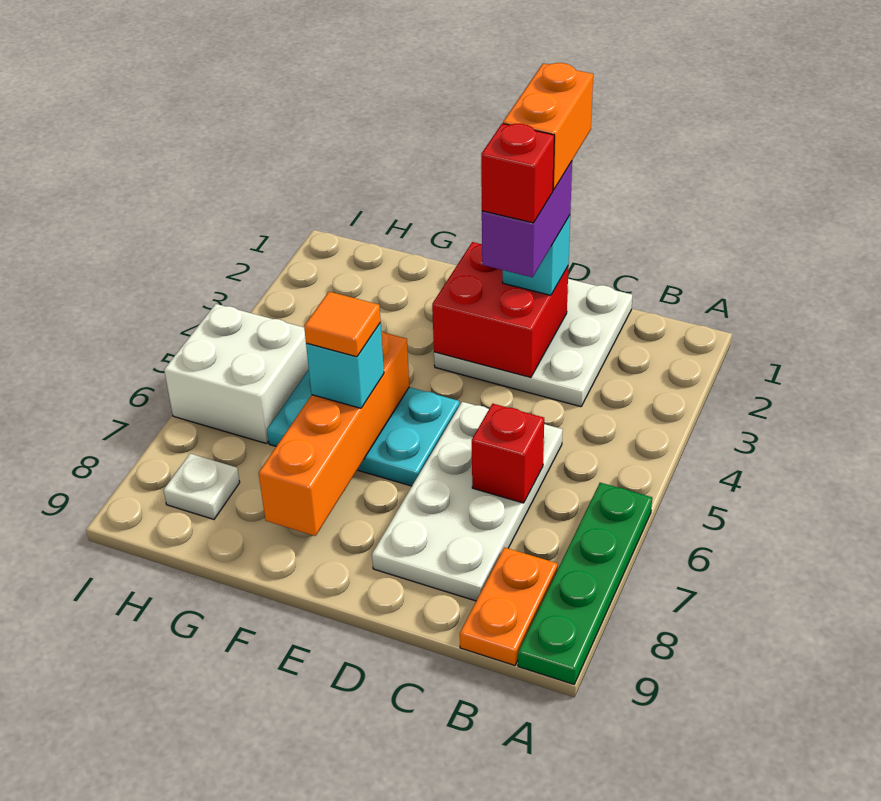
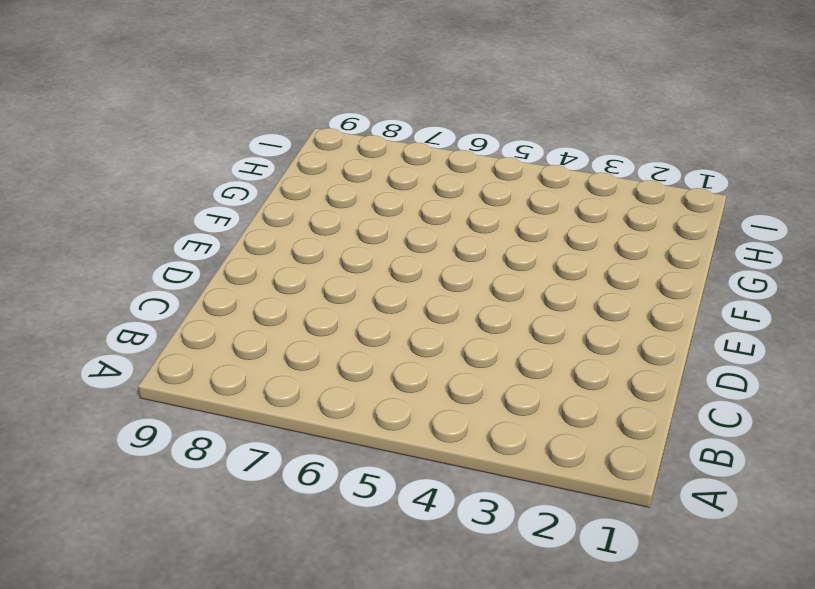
none -> green 1x4 plate [518,483,652,684]
none -> orange 1x2 plate [460,547,558,666]
none -> white 3x3 plate [434,279,632,407]

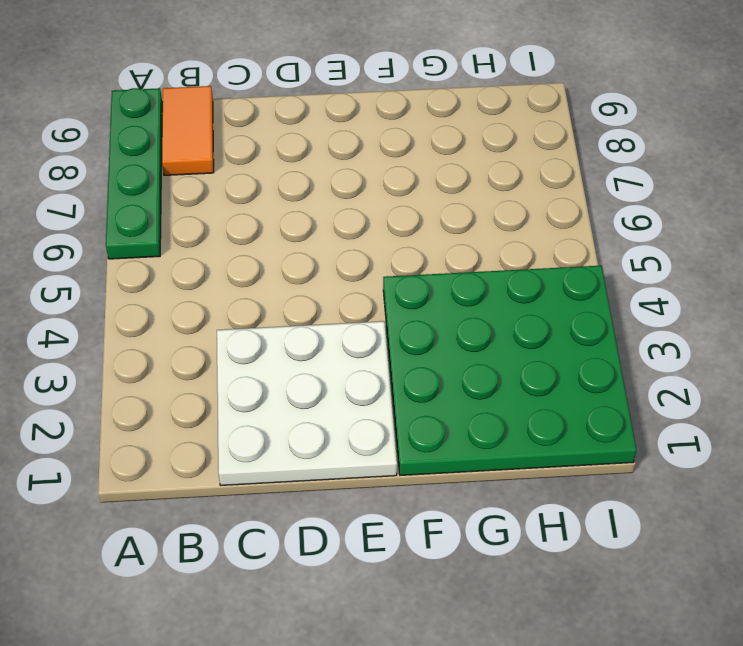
orange 1x2 tile [162,86,214,175] -> orange 1x2 plate [460,547,558,666]
green 4x4 plate [383,266,637,475] -> none
none -> white 2x4 plate [372,402,563,601]
none -> cyan 2x3 plate [267,370,460,486]
none -> white 2x2 brick [164,304,309,444]

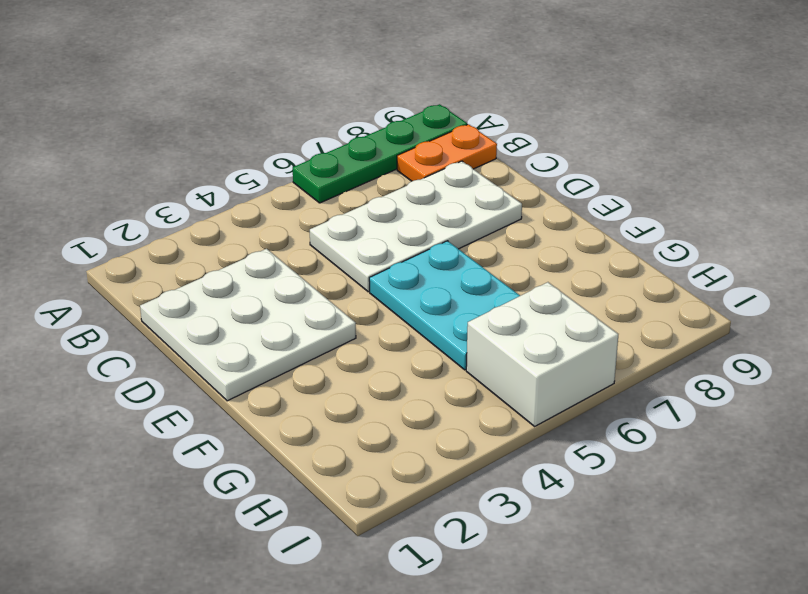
none -> white 1x1 plate [164,454,240,519]
none -> red 1x1 brick [472,404,544,503]
none -> red 2x2 brick [432,242,568,377]

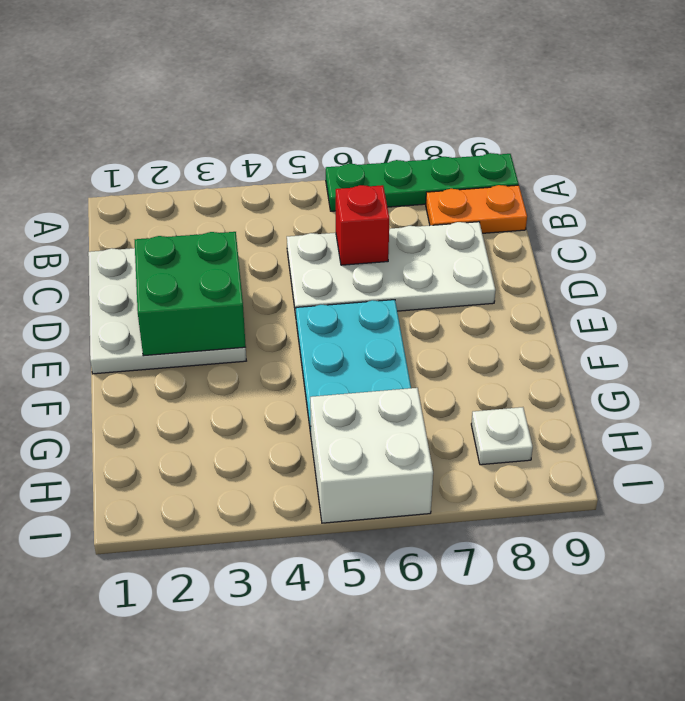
green 2x2 brick [135,232,246,356] -> red 2x2 brick [432,242,568,377]
none -> orange 1x4 brick [259,331,409,536]
none -> cyan 1x1 brick [503,215,570,295]
none -> cyan 1x1 brick [306,323,384,408]

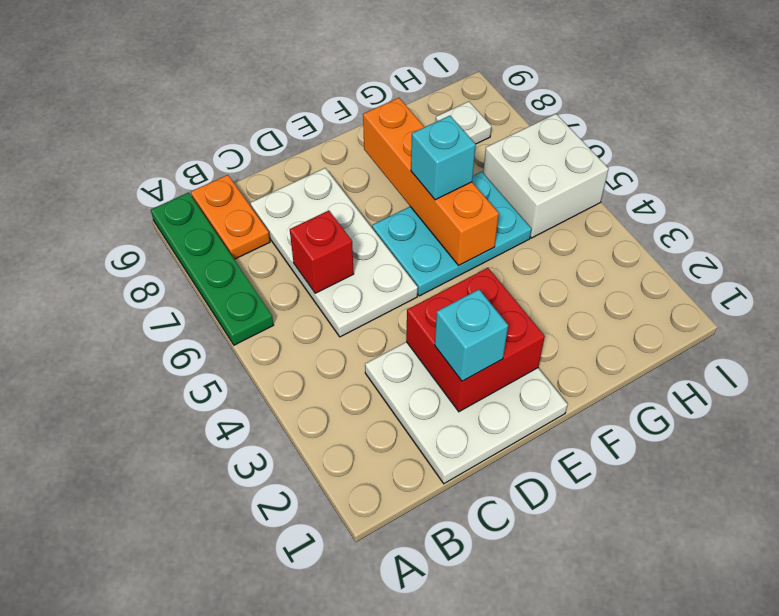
none -> purple 1x2 brick [482,161,572,277]
none -> orange 1x1 tile [304,292,381,357]
none -> orange 1x2 brick [503,63,593,190]

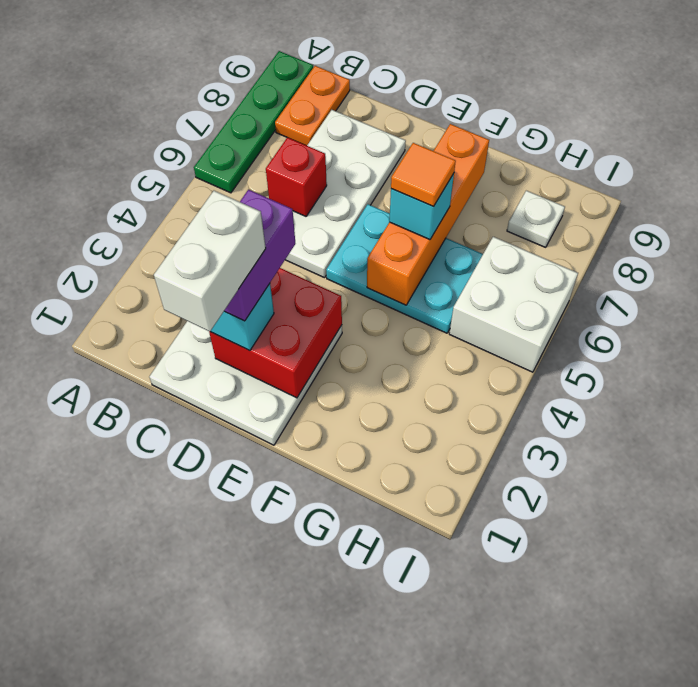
white 1x2 brick [154,191,266,332] -> orange 1x2 brick [503,63,593,190]
none -> red 1x1 brick [481,123,554,223]

